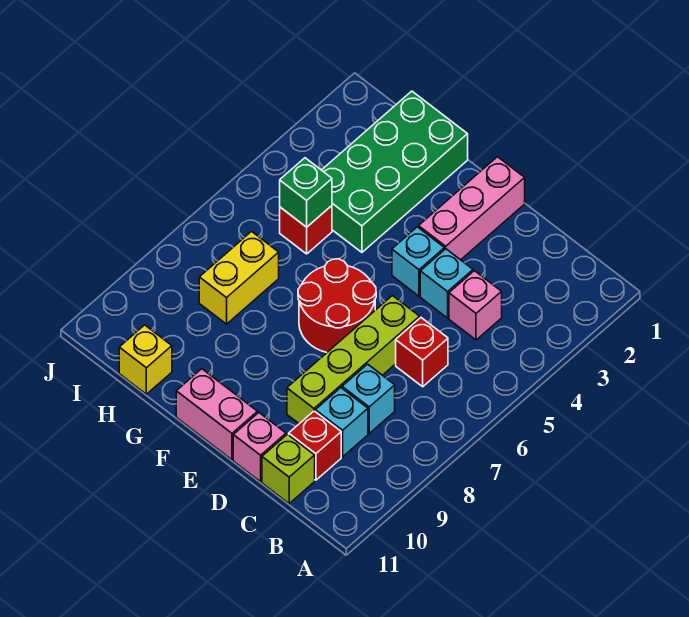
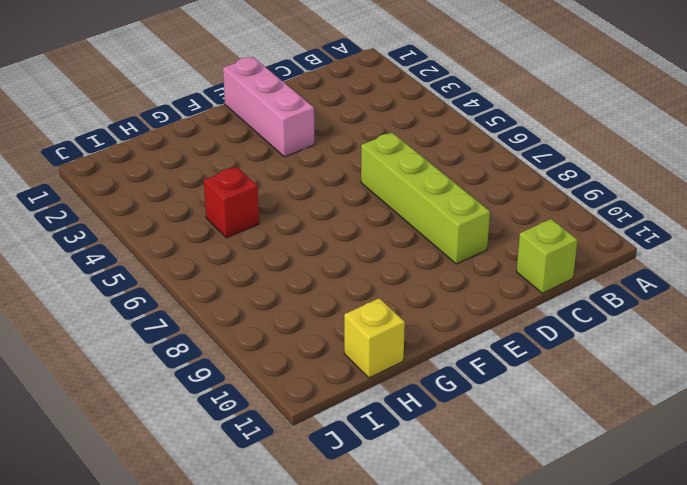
none -> pink 1x1 brick [449,271,502,340]
none -> red 1x1 brick [396,318,448,387]
none -> cyan 1x1 brick [342,364,395,433]

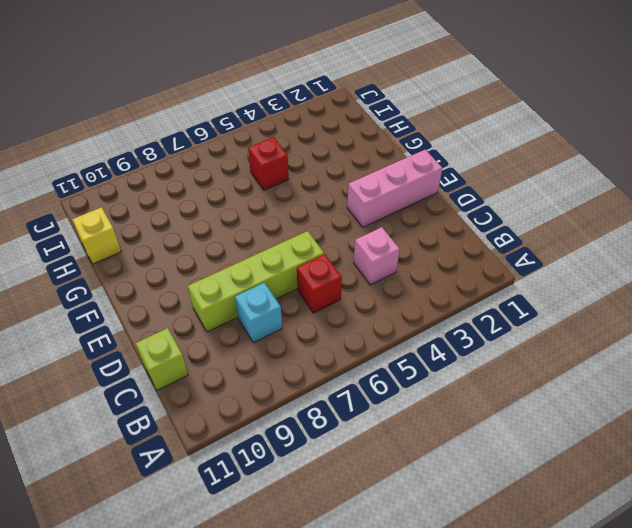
none -> cyan 1x1 brick [315,388,368,457]
none -> red 1x1 brick [289,411,341,480]
none -> cyan 1x1 brick [420,249,473,318]

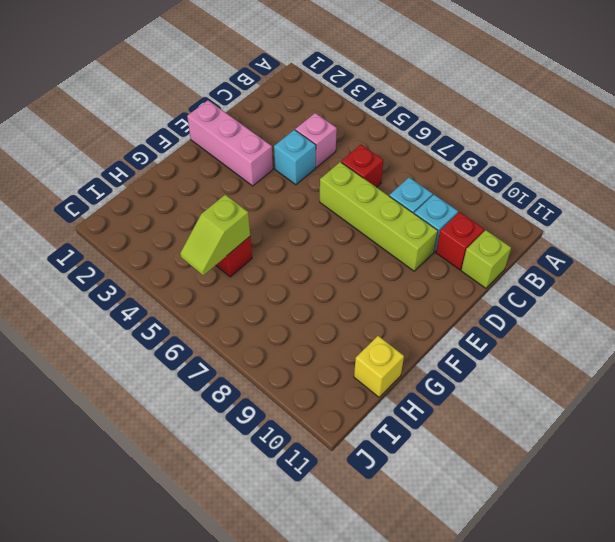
lime 1x2 slope [180,195,250,275] -> green 1x1 brick [280,158,332,227]
none -> pink 1x1 brick [233,413,286,482]
none -> cyan 1x1 brick [392,227,444,296]
none -> red 2x2 round brick [298,259,376,352]

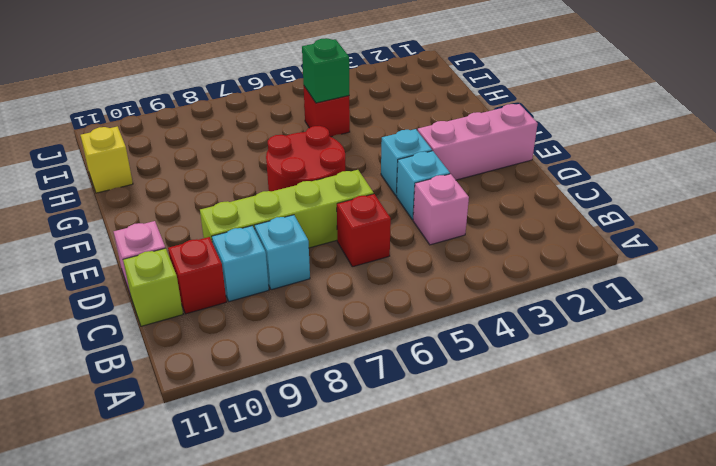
none -> pink 1x2 brick [176,369,258,460]
none -> green 2x4 brick [322,91,468,252]
none -> yellow 1x2 brick [199,231,279,324]

